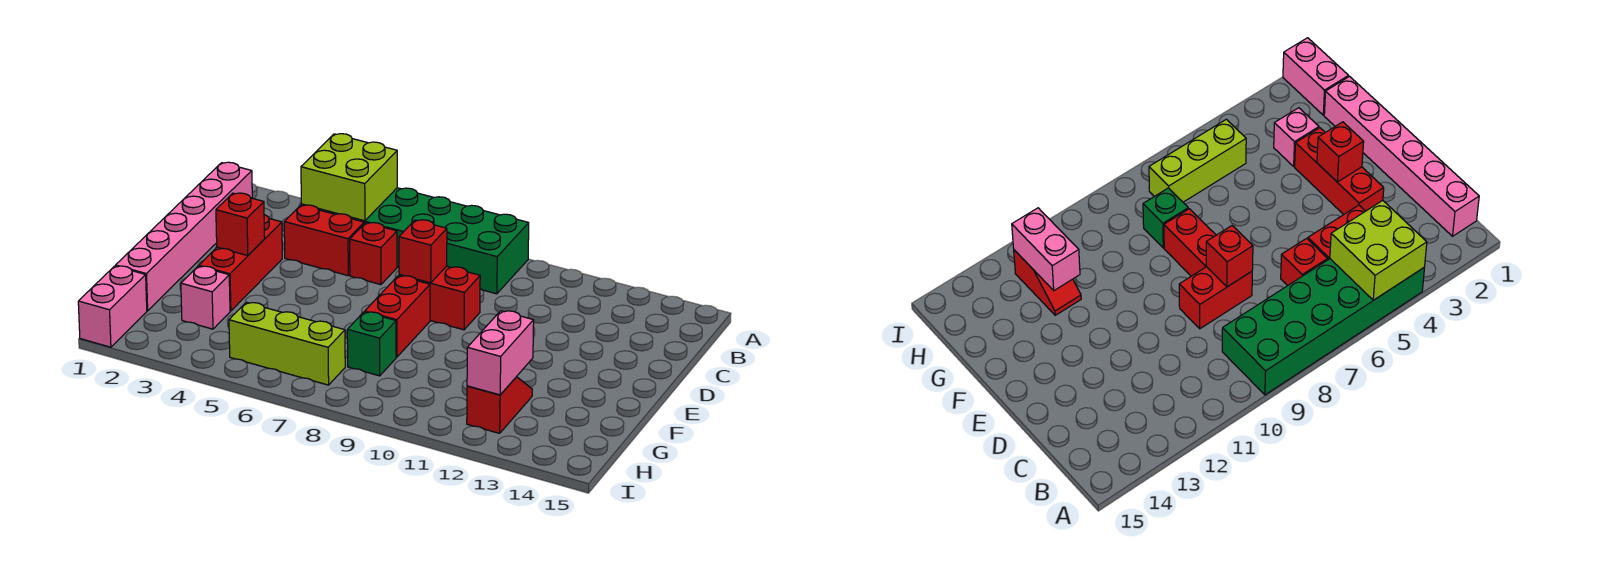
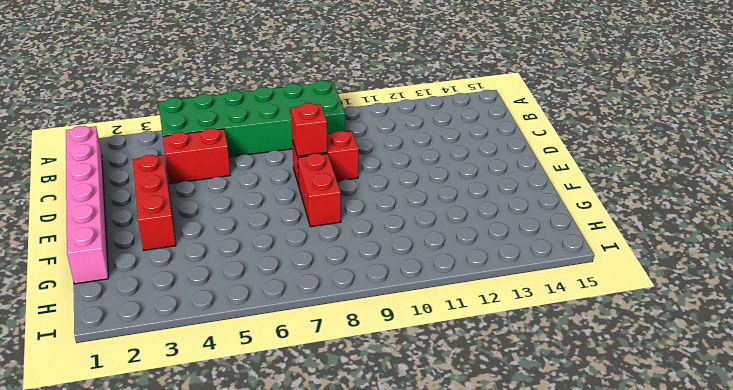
none -> red 1x1 brick [350,223,397,285]
none -> pink 1x1 brick [181,266,230,329]
none -> green 1x1 brick [347,312,396,376]

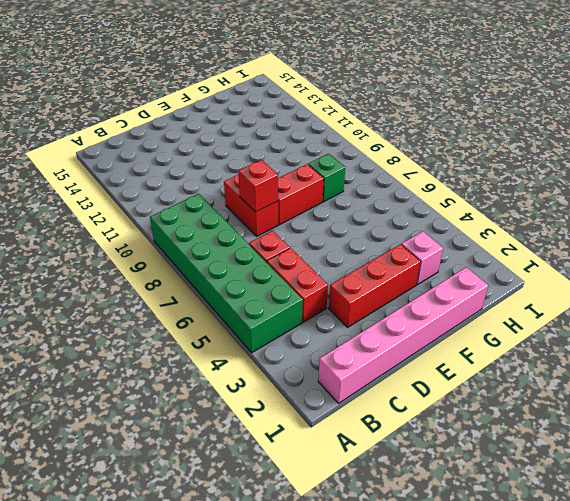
none -> red 1x2 slope [467,377,532,433]
none -> pink 1x2 brick [78,266,147,347]
none -> lime 1x3 brick [229,302,345,385]

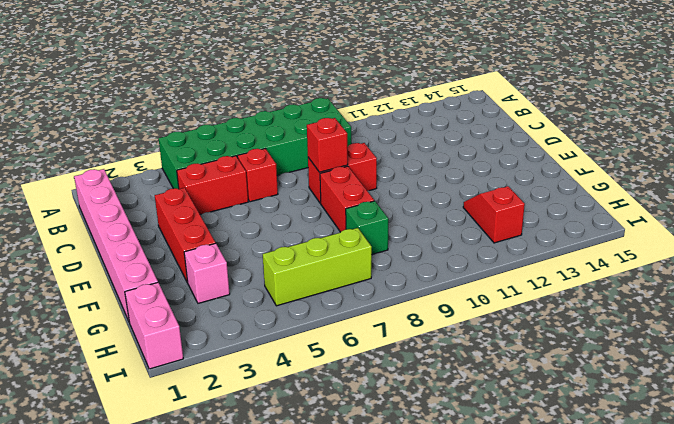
none -> lime 2x2 brick [301,134,397,221]
none -> red 1x1 brick [216,193,265,256]
none -> pink 1x2 brick [467,311,534,395]

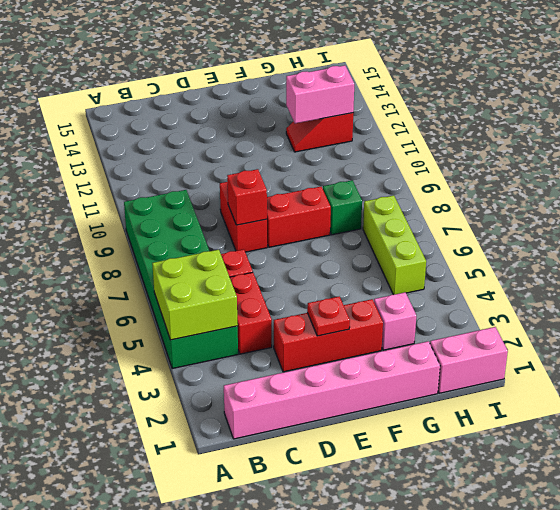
red 1x1 plate [307,296,350,336] -> red 1x1 brick [216,193,265,256]

